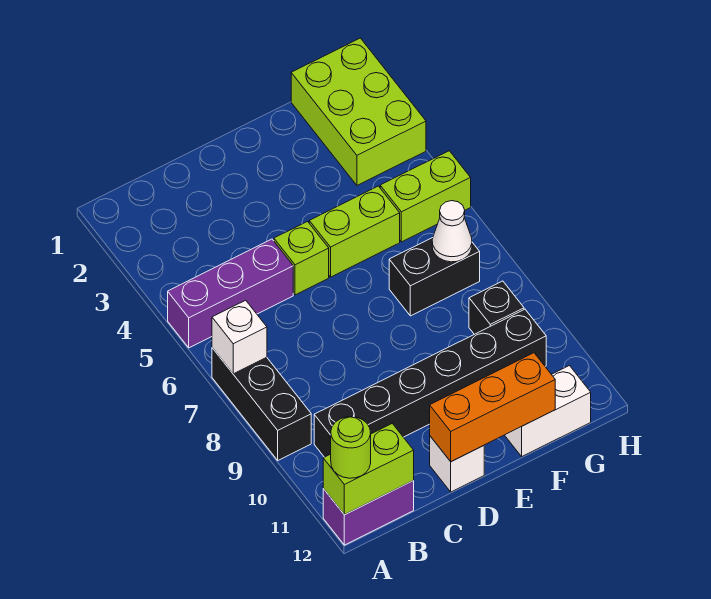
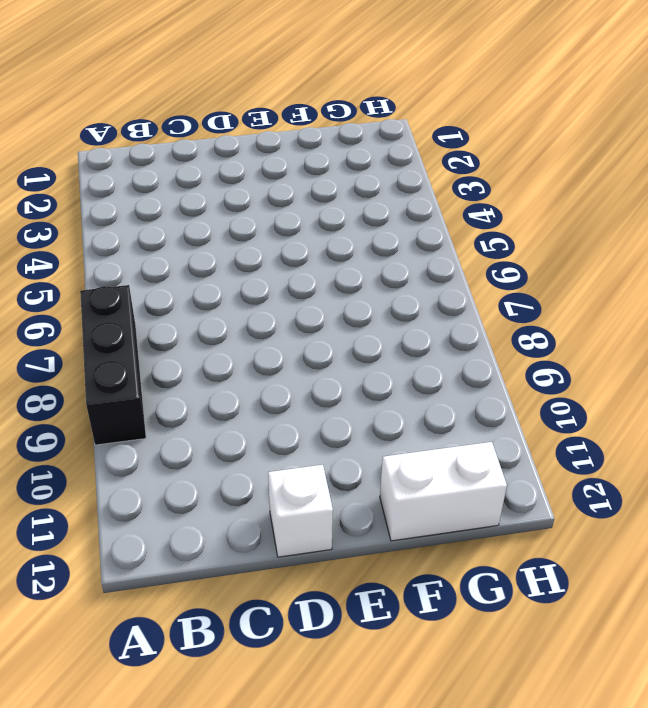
none -> purple 1x3 brick [168,239,293,348]
none -> purple 1x2 brick [323,481,414,545]
none -> black 1x6 brick [314,309,546,457]

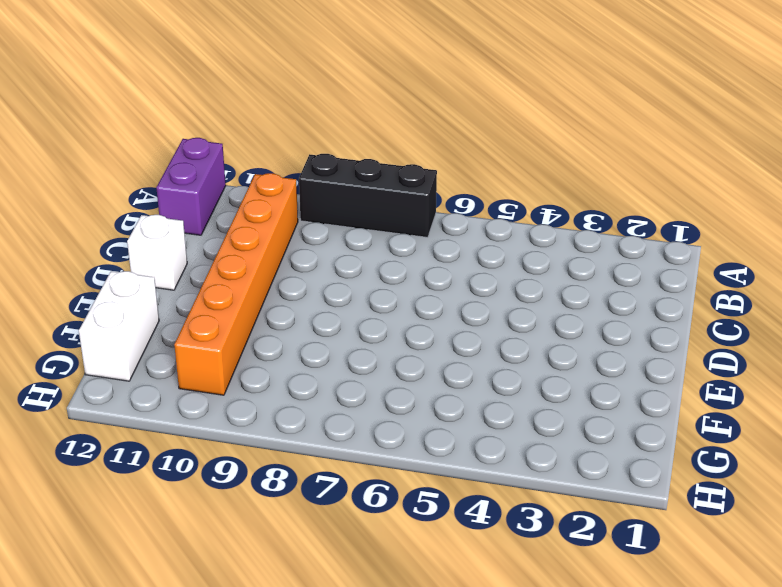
orange 1x6 brick [174,173,298,395] -> black 1x6 brick [314,309,546,457]
none -> purple 1x3 brick [168,239,293,348]
none -> lime 1x1 brick [274,222,329,295]
none -> lime 1x2 brick [309,186,400,277]

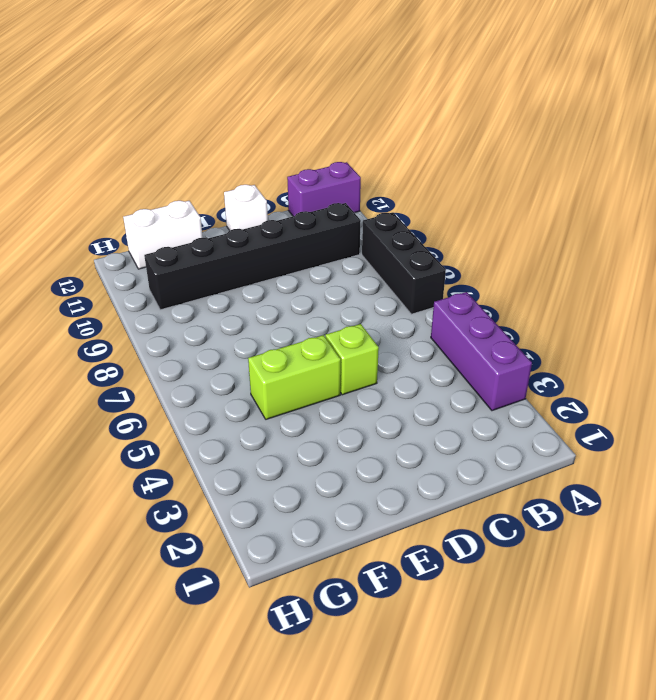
purple 1x3 brick [431,292,532,411] -> purple 1x3 brick turned to [168,239,293,348]
none -> black 1x2 brick [389,238,480,316]
none -> lime 2x3 brick [291,38,426,185]
none -> lime 1x2 brick [380,151,471,242]

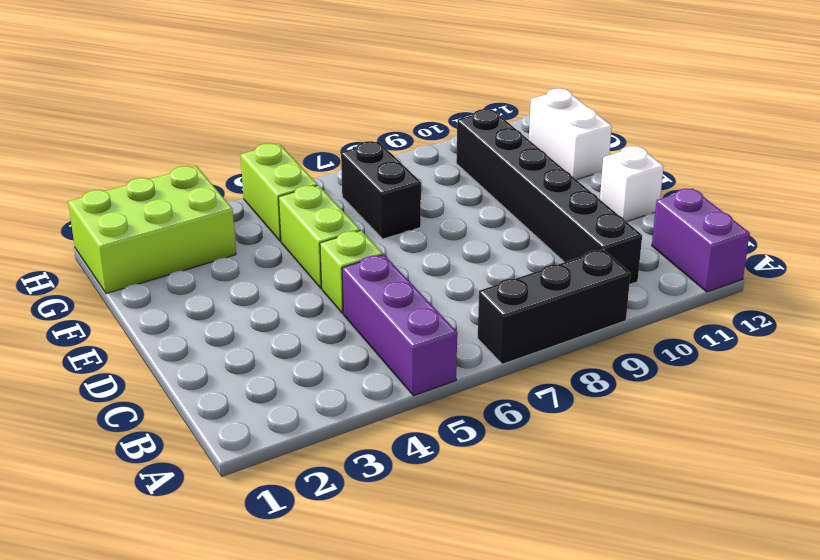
none -> black 1x1 brick [469,281,524,334]
none -> white 1x1 brick [212,300,267,374]
none -> lime 1x2 brick [323,424,414,515]

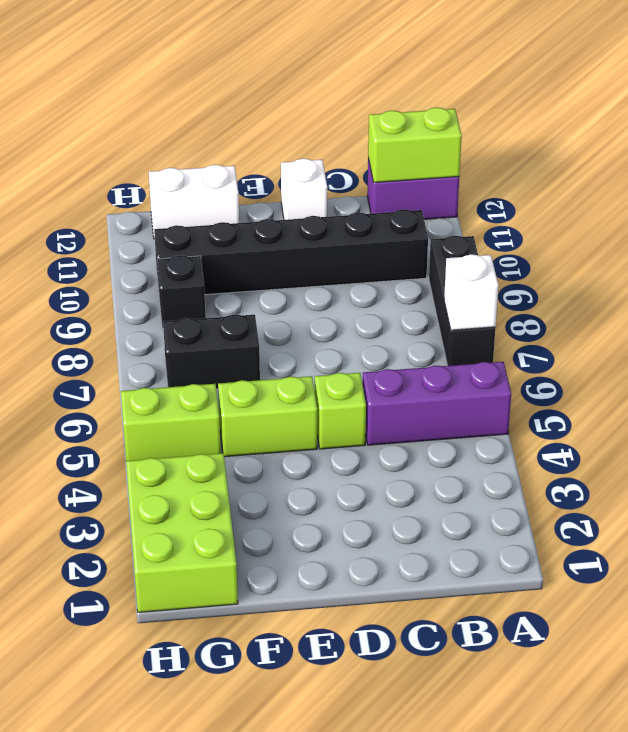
none -> orange 1x3 brick [430,353,555,462]
none -> white 1x1 cone [432,201,472,262]
none -> lime 1x1 round brick [331,417,371,478]

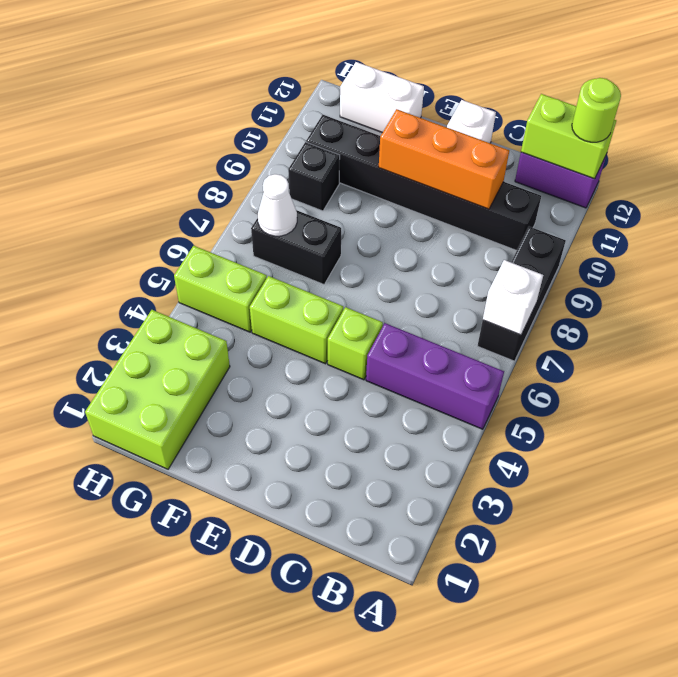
orange 1x3 brick [379,109,509,209] -> orange 1x3 brick moved to [430,353,555,462]

